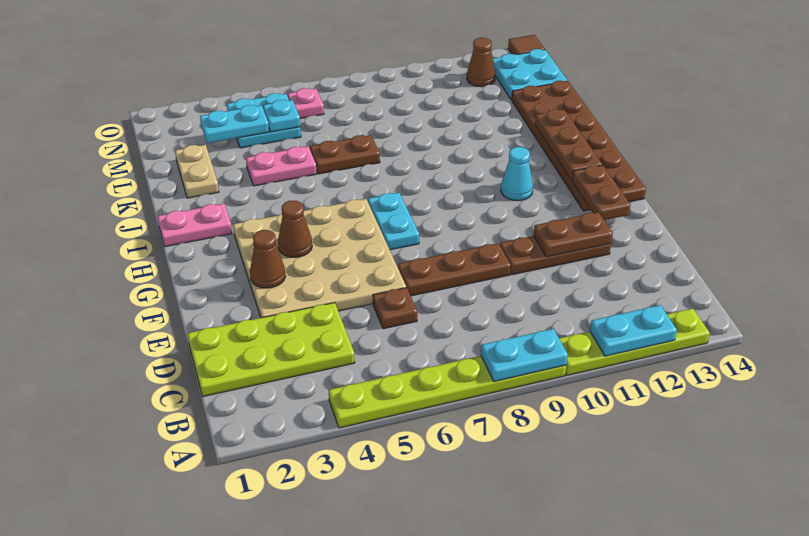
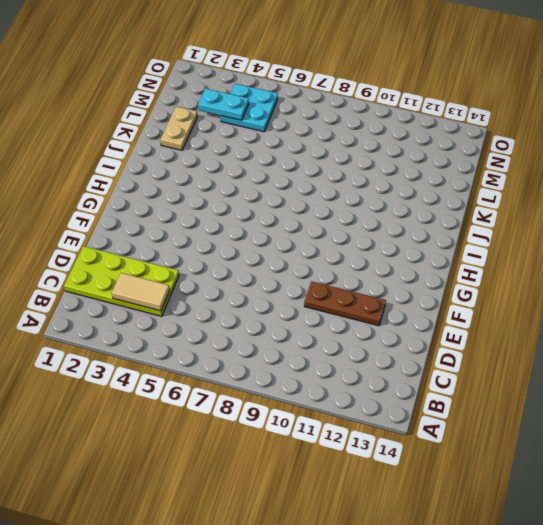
tan 1x2 tile [112,273,170,311] -> none
none -> lime 1x6 plate [329,356,566,428]
none -> lime 1x4 plate [559,309,710,375]
none -> brown 1x1 plate [373,288,417,329]

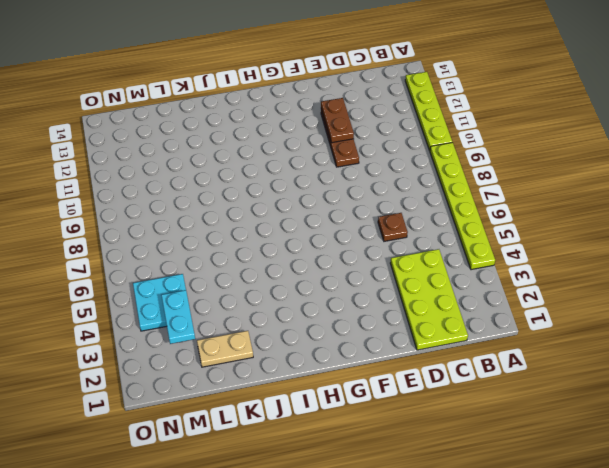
none -> tan 4x4 plate [233,199,406,318]
none -> brown 1x3 plate [398,243,511,296]
none -> cyan 1x2 plate [368,193,419,250]

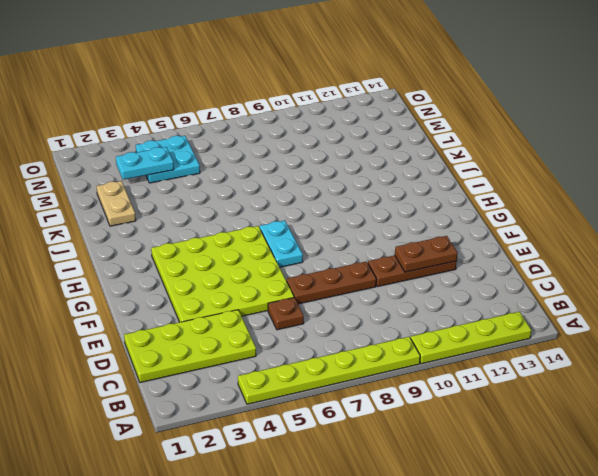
lime 4x4 plate [151,226,294,322] -> tan 4x4 plate [233,199,406,318]
none -> brown 2x6 plate [512,81,646,211]
none -> cyan 1x1 cone [501,147,533,201]
none -> pink 1x2 plate [157,204,232,247]

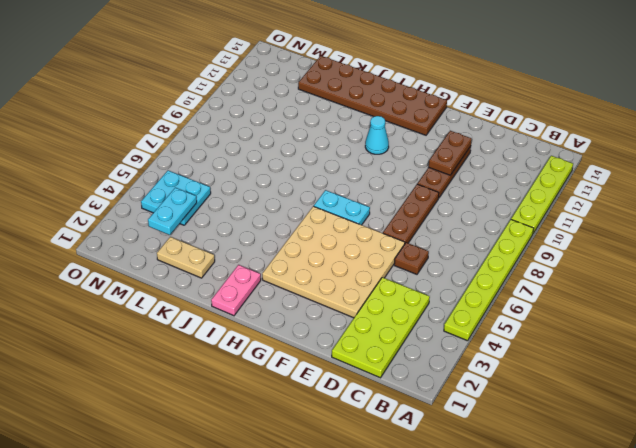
none -> pink 1x2 plate [246,146,317,186]
none -> brown 1x2 plate [310,135,380,174]
none -> cyan 2x2 plate [493,49,567,100]

